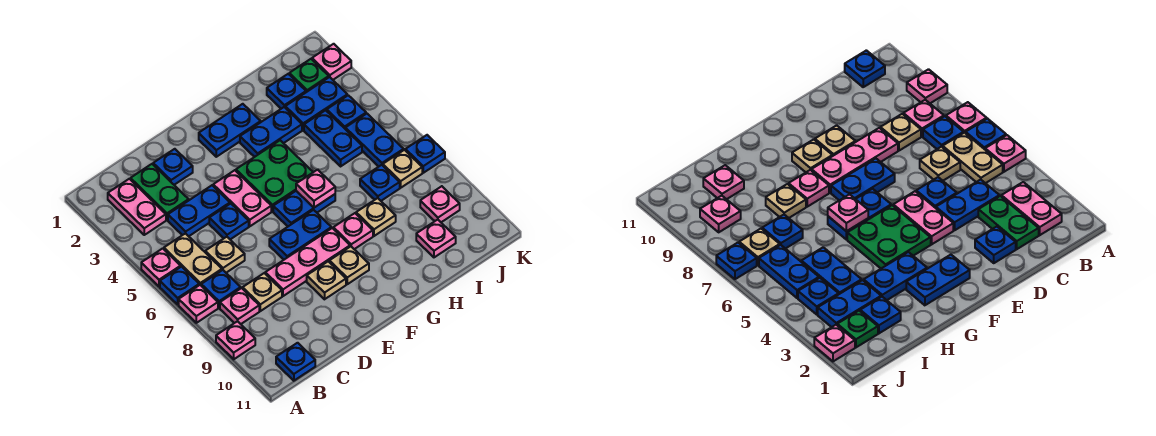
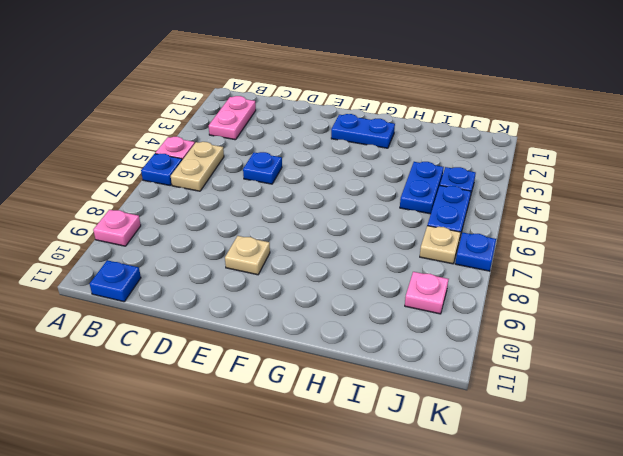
none -> pink 1x1 plate [179,285,218,323]
none -> blue 1x1 plate [201,270,241,308]
none -> pink 1x1 plate [220,288,259,324]
none -> green 1x2 plate [131,164,189,220]

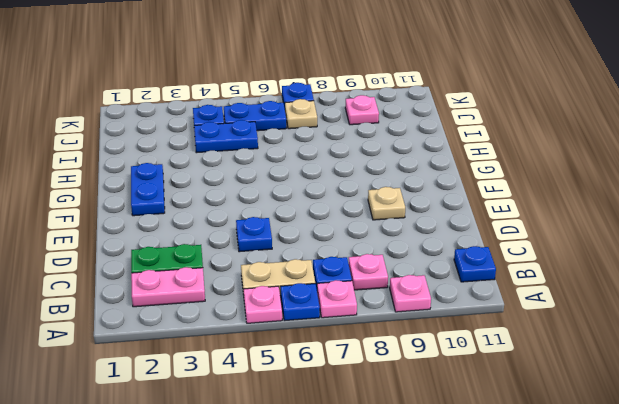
none -> blue 1x2 plate [168,185,230,236]
none -> tan 1x1 plate [205,237,245,273]
none -> tan 1x1 plate [243,273,282,311]
none -> blue 1x1 plate [153,149,193,185]

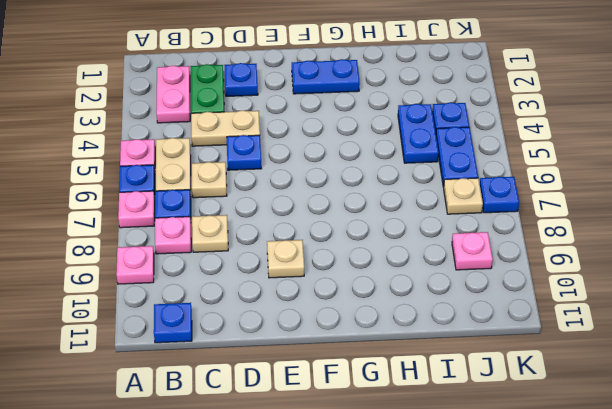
tan 1x2 plate [191,110,260,146] -> blue 1x2 plate [168,185,230,236]
none -> pink 1x3 plate [265,228,350,296]
none -> pink 1x2 plate [213,170,271,226]
none -> blue 1x2 plate [269,210,331,260]
none -> green 2x2 plate [236,140,313,211]

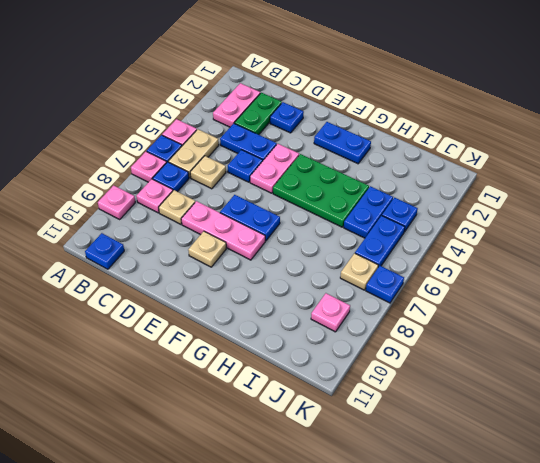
green 2x3 plate [273,154,369,227] -> green 2x2 plate [236,140,313,211]
none -> blue 1x2 plate [273,191,335,226]
none -> tan 1x1 plate [329,246,369,284]
none -> blue 1x2 plate [240,107,302,157]
none -> pink 1x1 plate [333,213,373,249]

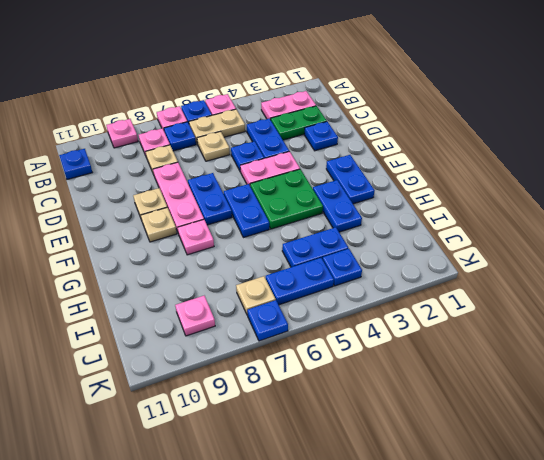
none -> tan 1x1 plate [356,198,396,236]
none -> blue 1x1 plate [267,74,306,109]
none -> blue 1x2 plate [285,77,347,130]
none -> blue 1x1 plate [360,165,400,201]

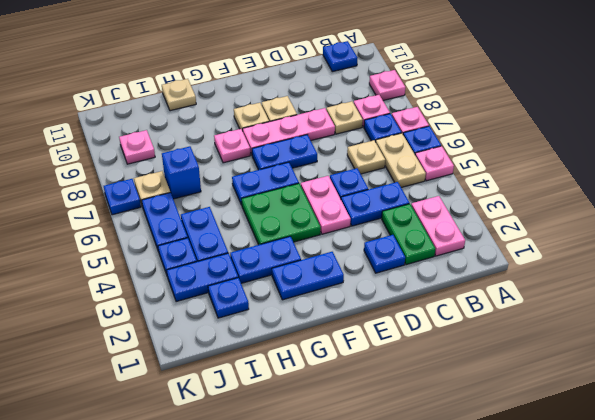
tan 1x1 plate [162,79,196,111] -> tan 1x1 plate moved to [356,198,396,236]
blue 1x1 brick [162,146,201,199] -> blue 1x1 plate [360,165,400,201]
none -> pink 1x1 plate [416,220,456,257]
none -> green 1x1 plate [289,59,329,92]
none -> pink 1x1 plate [312,44,351,80]
none -> pink 1x1 plate [296,170,335,208]

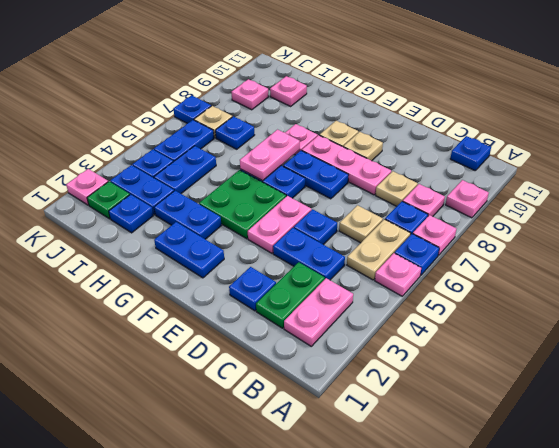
pink 1x2 plate [240,130,300,181] -> pink 1x1 plate [296,170,335,208]
none -> tan 1x1 plate [356,198,396,236]

